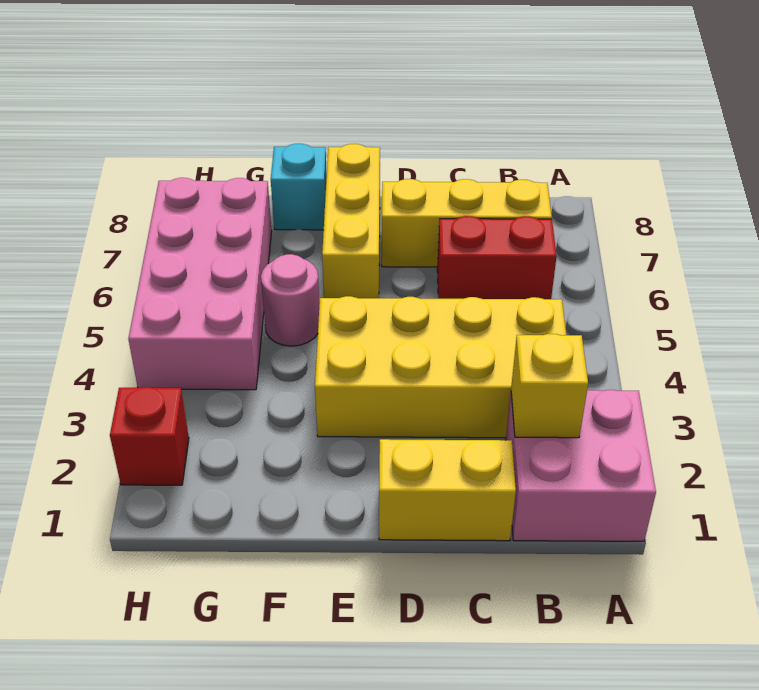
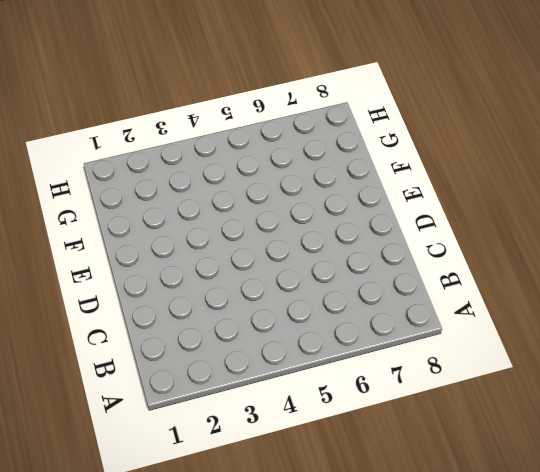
none -> pink 2x2 brick [506,390,656,541]
none -> yellow 2x4 brick [315,296,566,438]

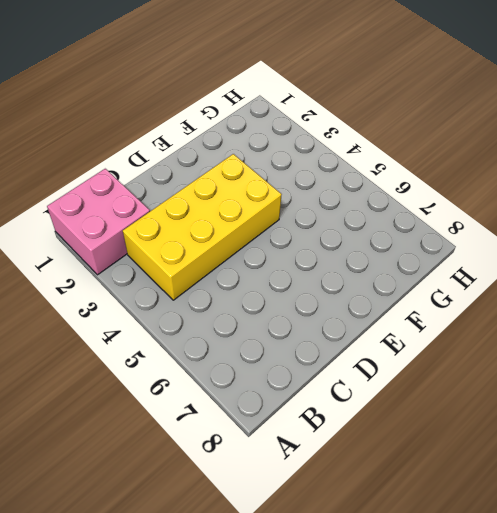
none -> red 1x2 brick [437,216,557,299]
none -> yellow 1x3 brick [382,179,552,267]

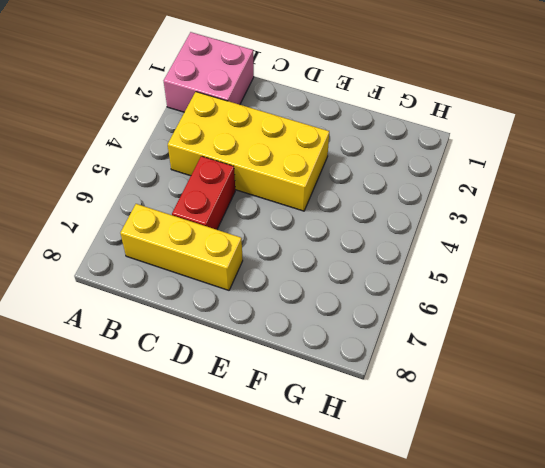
red 1x2 brick [172,156,235,230] -> red 1x2 brick turned to [437,216,557,299]
none -> yellow 1x2 brick [379,439,516,541]
none -> yellow 1x3 brick [322,144,380,298]

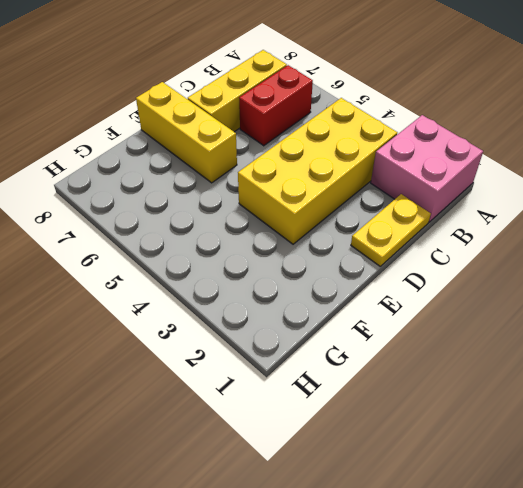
yellow 1x2 plate [351,194,431,266] -> yellow 1x2 brick [379,439,516,541]
none -> pink 1x1 round brick [261,254,319,346]
none -> cyan 1x1 brick [271,144,327,230]

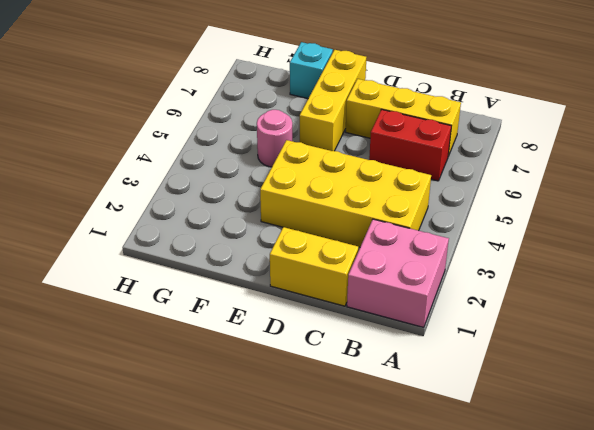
none -> pink 2x4 brick [128,178,272,390]
none -> red 1x1 brick [110,387,189,485]

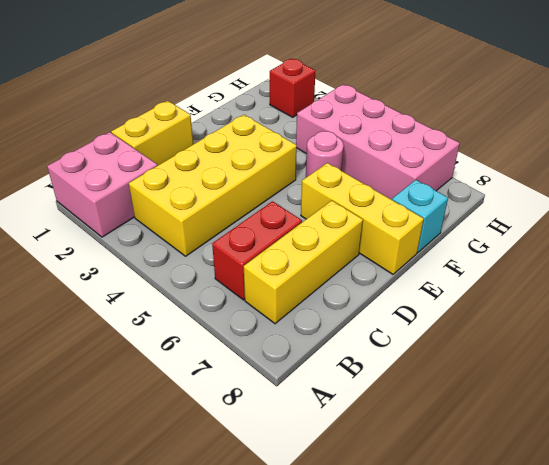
none -> yellow 1x1 brick [511,334,588,438]

